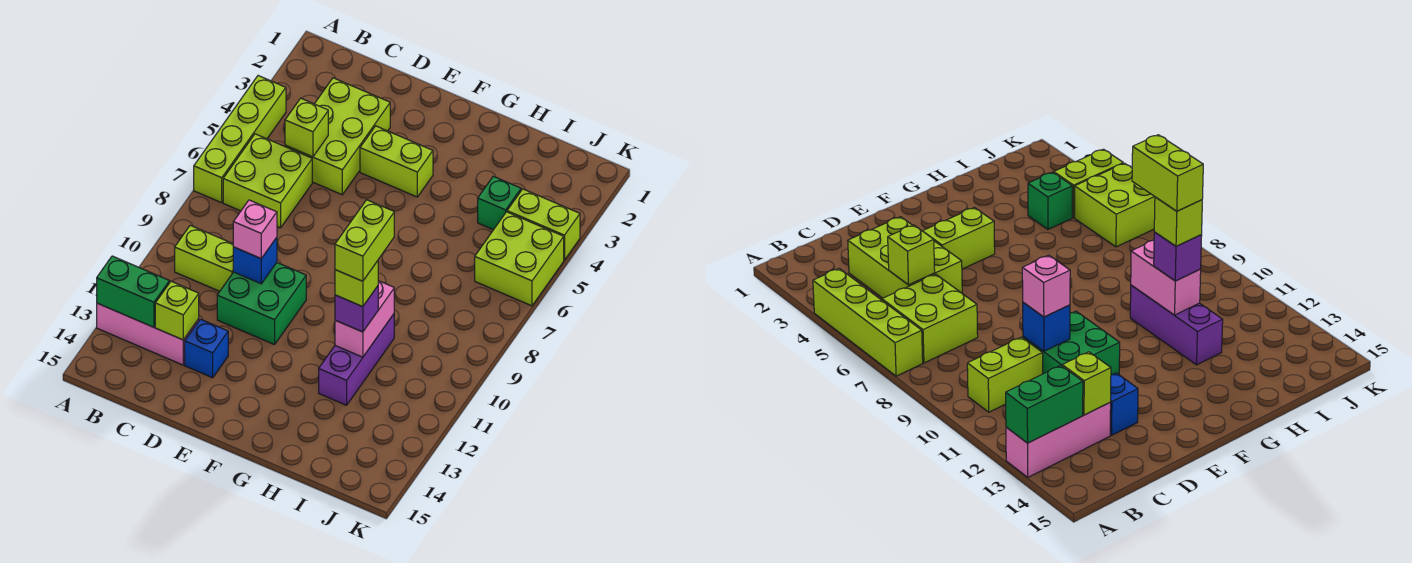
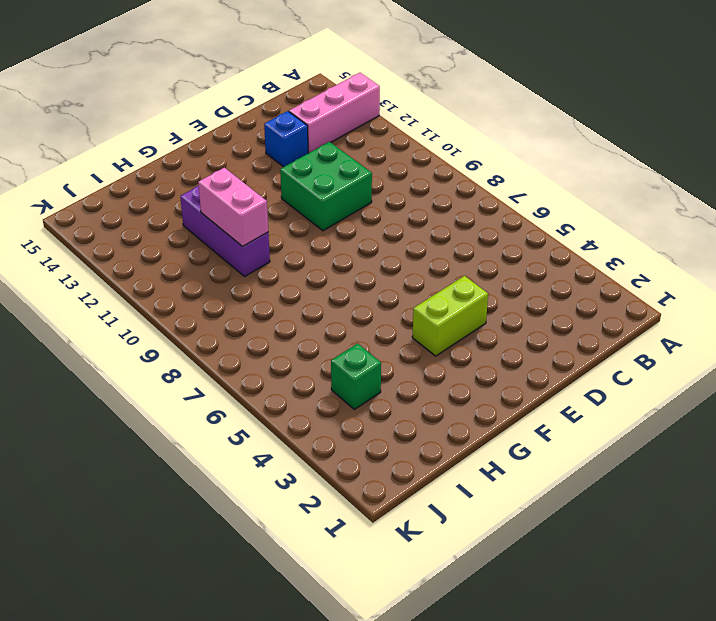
none -> lime 1x4 brick [194,76,286,203]
none -> lime 2x2 brick [223,134,312,228]
none -> lime 1x2 brick [175,225,233,291]

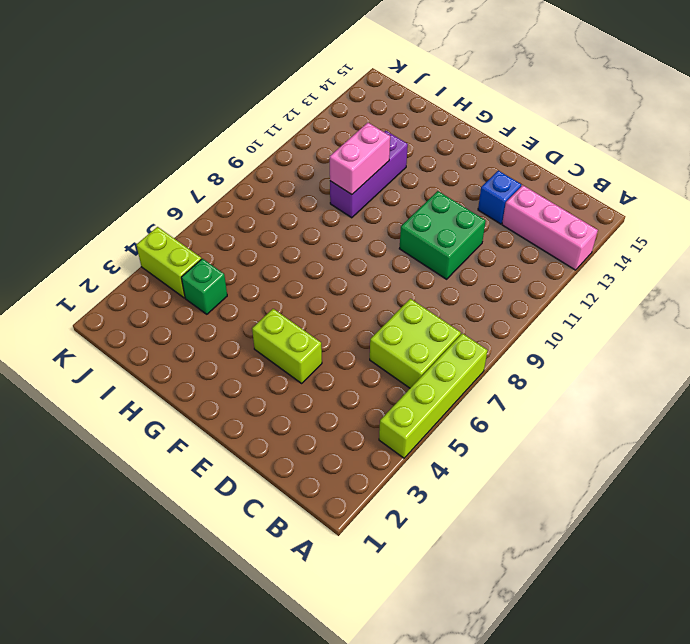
none -> lime 1x2 brick [175,225,233,291]
none -> lime 2x3 brick [285,78,390,195]
none -> lime 2x2 brick [475,212,564,306]

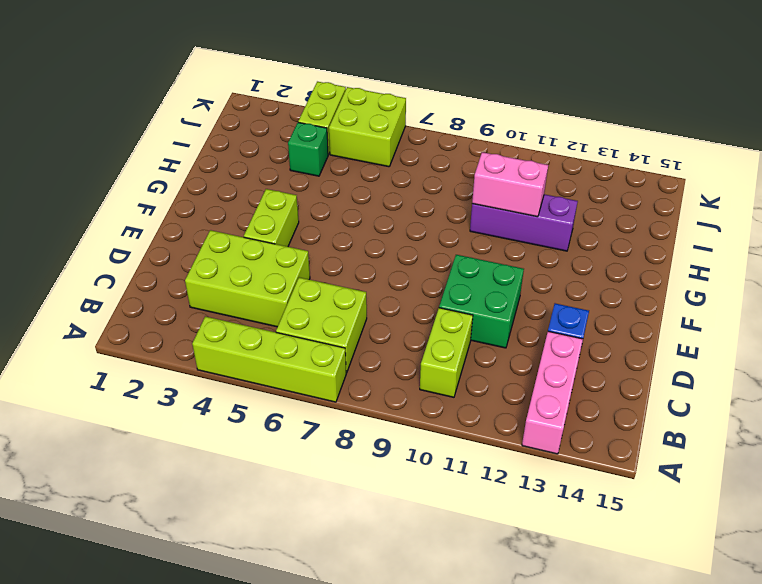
none -> green 1x2 brick [97,256,169,327]
none -> lime 1x1 brick [285,98,328,157]
none -> lime 1x1 brick [155,281,199,340]

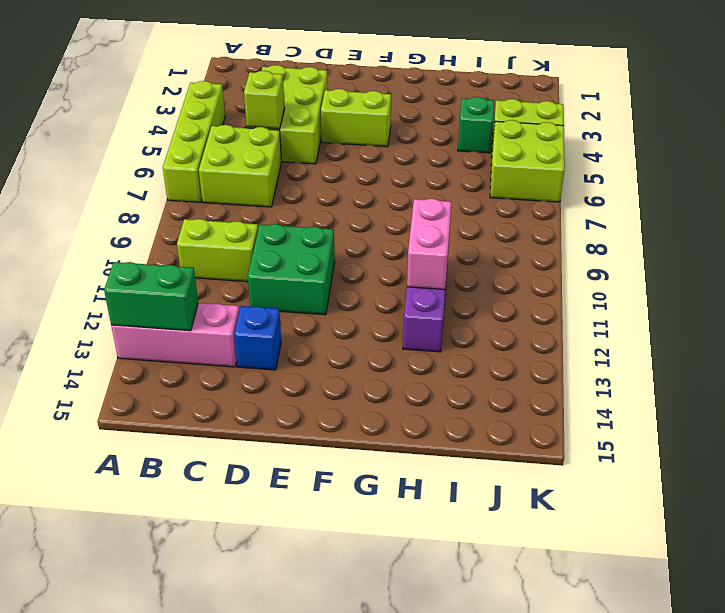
none -> lime 1x1 brick [155,281,199,340]
none -> blue 1x1 brick [233,237,277,284]
none -> pink 1x1 brick [233,200,277,258]

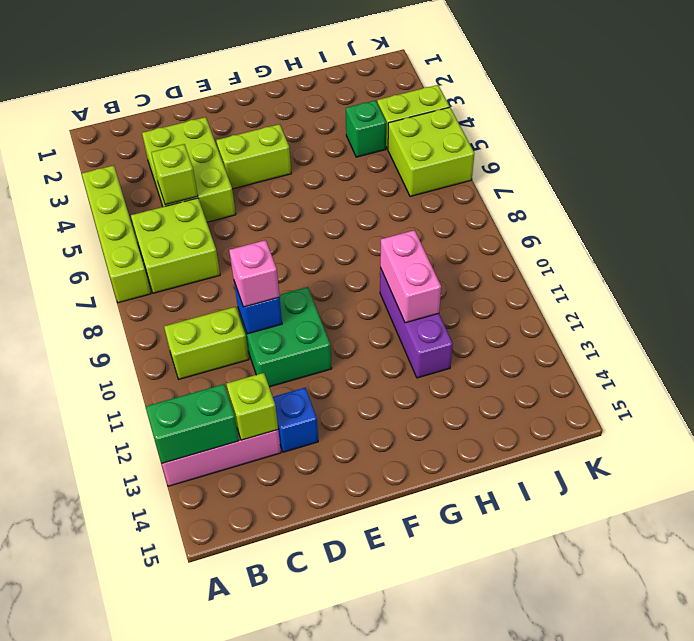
none -> purple 1x1 brick [335,286,378,332]
none -> lime 1x1 brick [335,261,378,307]
none -> lime 1x2 brick [335,200,394,281]

